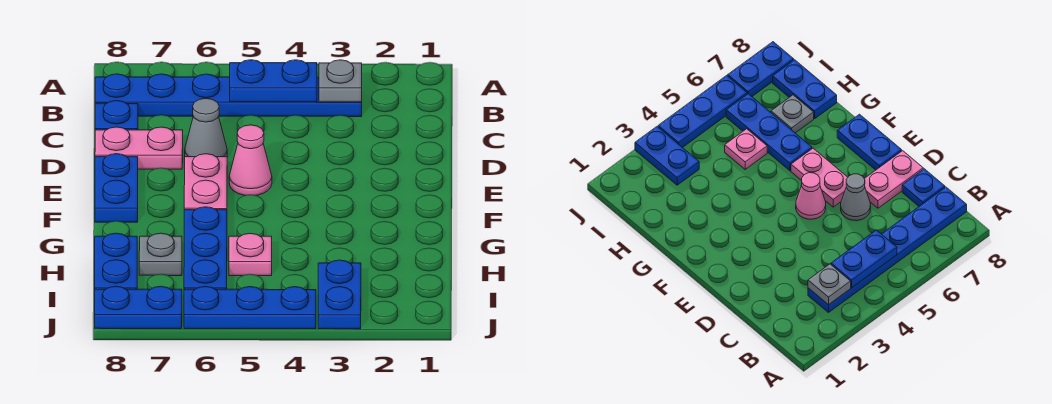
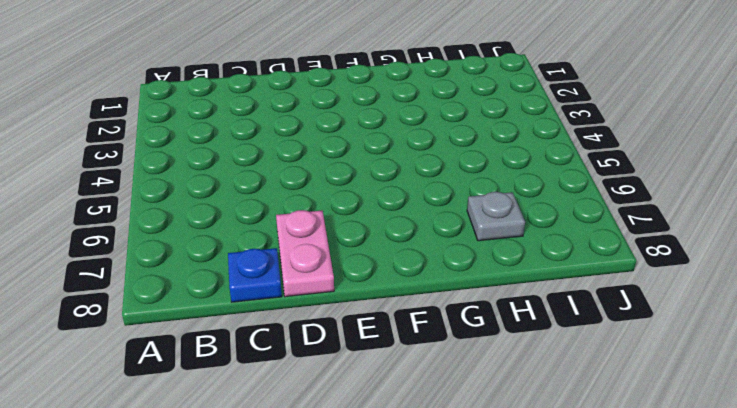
none -> blue 1x6 plate [95,74,362,117]
none -> grey 1x1 cone [185,98,227,157]
none -> pink 1x1 cone [229,125,272,196]

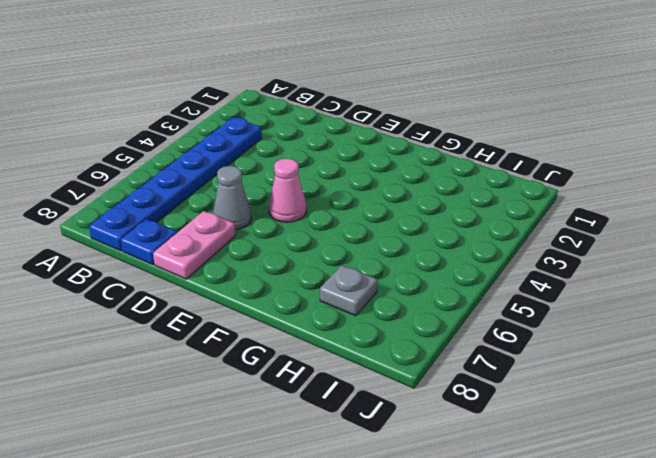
none -> pink 1x2 plate [184,154,227,210]
none -> blue 1x2 plate [95,154,138,222]
none -> blue 1x3 plate [184,207,227,289]

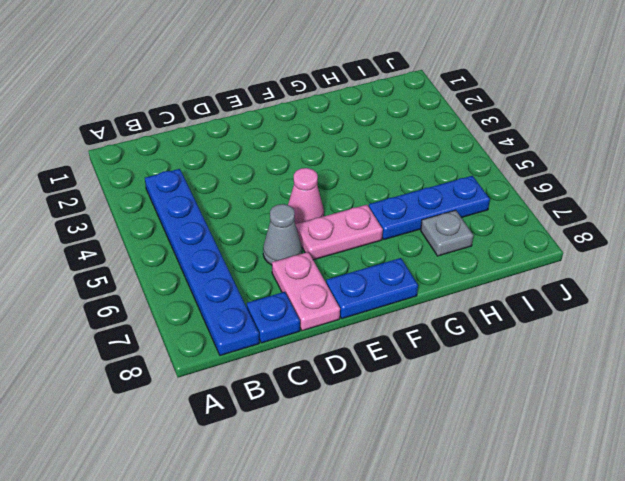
none -> pink 1x1 plate [229,233,272,276]
none -> blue 1x2 plate [95,233,137,289]
none -> blue 1x2 plate [318,260,361,329]

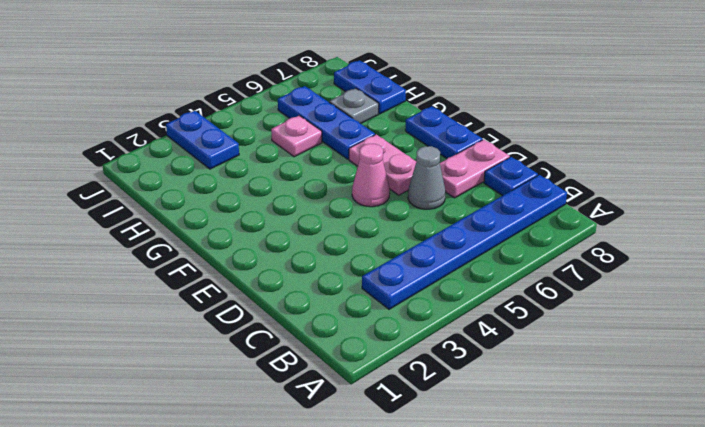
none -> blue 1x3 plate [184,286,316,329]
none -> blue 1x2 plate [95,286,182,329]
none -> grey 1x1 plate [319,60,362,102]

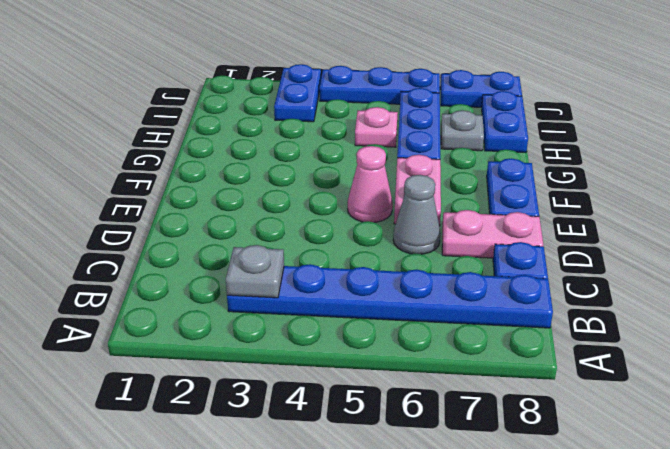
none -> blue 1x2 plate [230,60,317,102]

